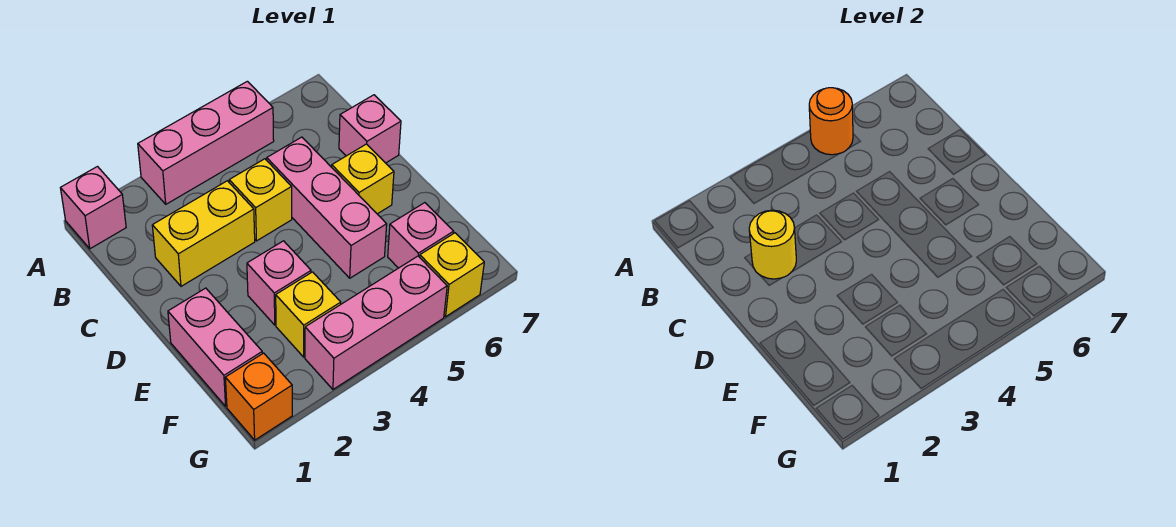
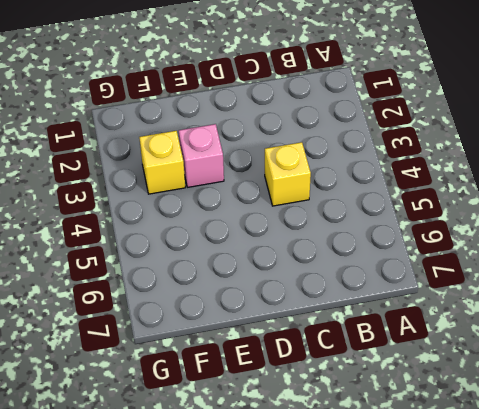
none -> pink 1x1 brick [60,167,126,249]
none -> pink 1x3 brick [138,81,274,204]
none -> yellow 1x2 brick [152,181,255,286]

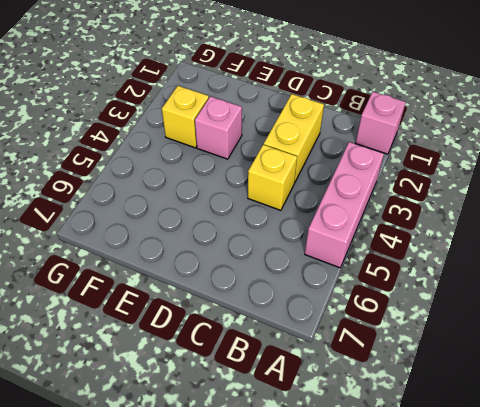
none -> pink 1x3 brick [267,137,387,278]
none -> pink 1x1 brick [339,95,401,163]
none -> yellow 1x1 brick [332,144,394,214]

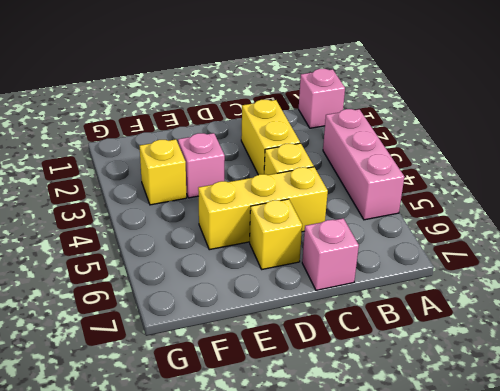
yellow 1x3 brick [198,167,328,250] -> pink 1x3 brick [267,137,387,278]
none -> pink 1x2 brick [168,288,262,406]
none -> pink 1x1 brick [388,203,454,268]
none -> orange 1x1 brick [225,353,292,440]

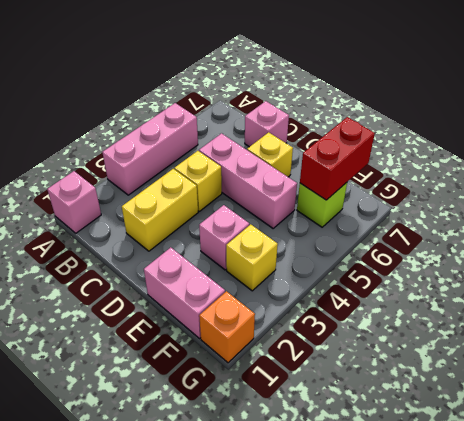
lime 1x1 brick [297,183,347,227] -> pink 1x1 brick [388,203,454,268]
red 1x2 brick [300,117,375,200] -> none
none -> pink 1x3 brick [305,256,447,389]
none -> yellow 1x1 brick [420,233,484,317]
none -> orange 1x1 round brick [809,88,853,155]

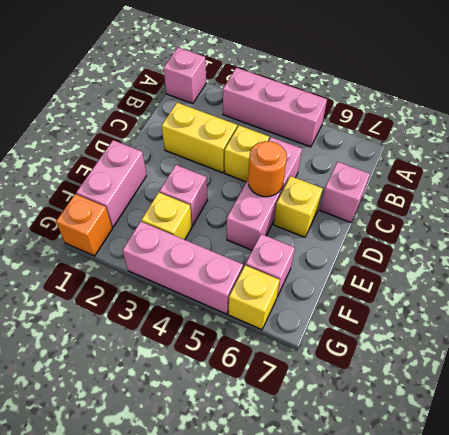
orange 1x1 round brick [248,141,287,197] -> orange 1x1 round brick moved to [809,88,853,155]
none -> yellow 1x1 round brick [749,210,796,279]

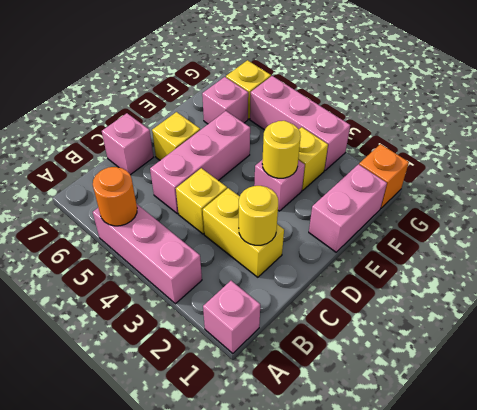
yellow 1x1 round brick [262,121,301,178] -> none

